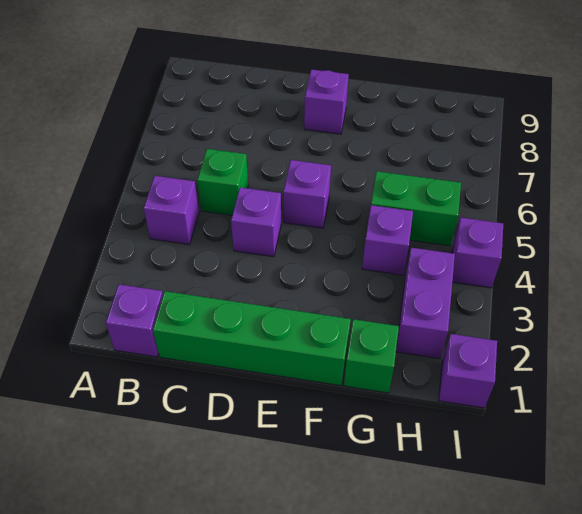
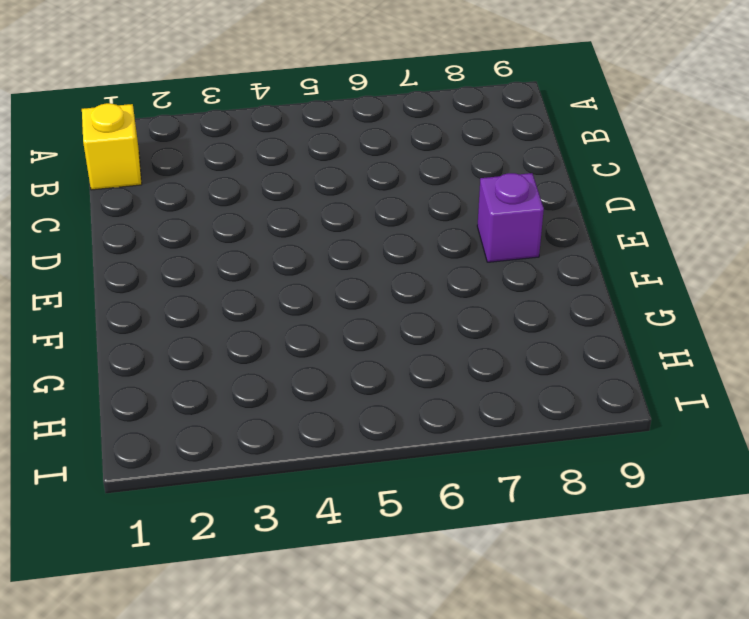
yellow 1x1 brick [82,103,142,190] -> purple 1x1 brick [106,284,163,357]
none -> purple 1x1 brick [144,176,199,245]
none -> green 1x4 brick [153,291,351,386]
none -> green 1x1 brick [197,149,248,215]

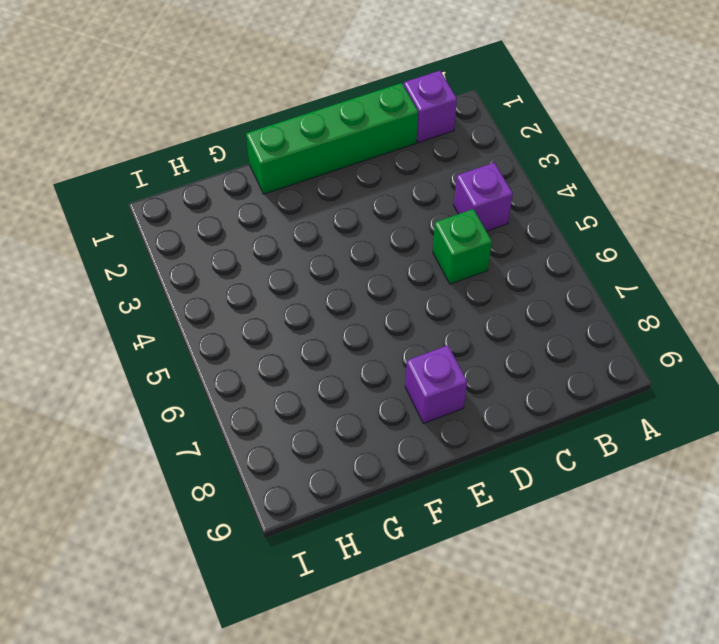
none -> purple 1x1 brick [231,187,281,257]
none -> purple 1x1 brick [283,160,331,228]
none -> green 1x1 brick [344,319,399,393]

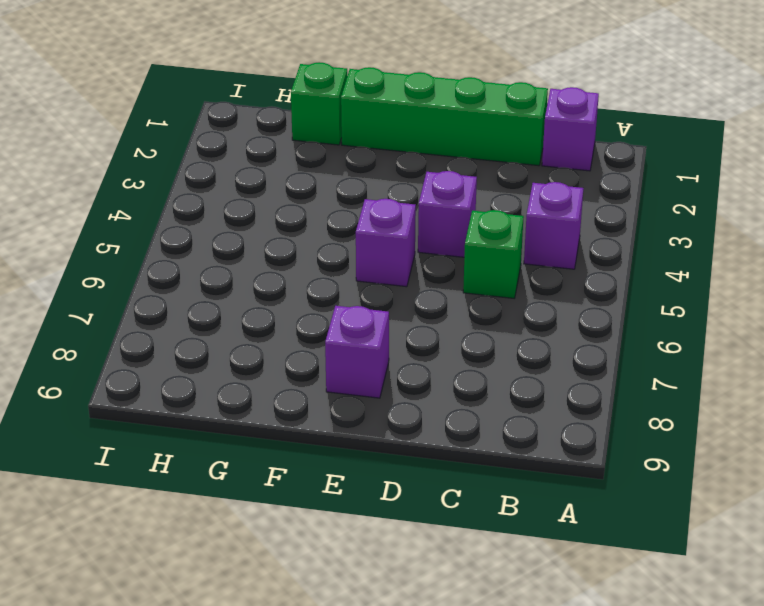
none -> purple 1x1 brick [362,205,413,275]
none -> green 1x2 brick [371,171,461,246]
none -> purple 1x2 brick [396,248,455,359]

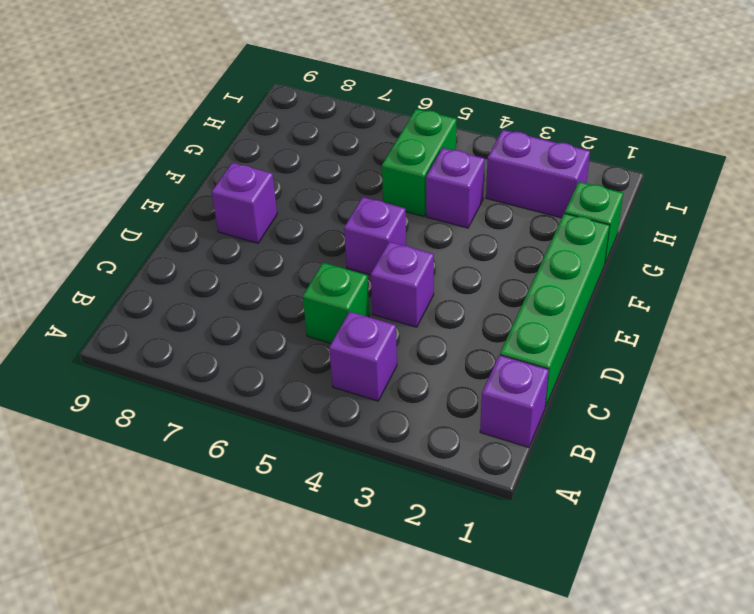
none -> purple 1x1 brick [439,334,497,408]
none -> purple 1x1 brick [452,217,503,288]

